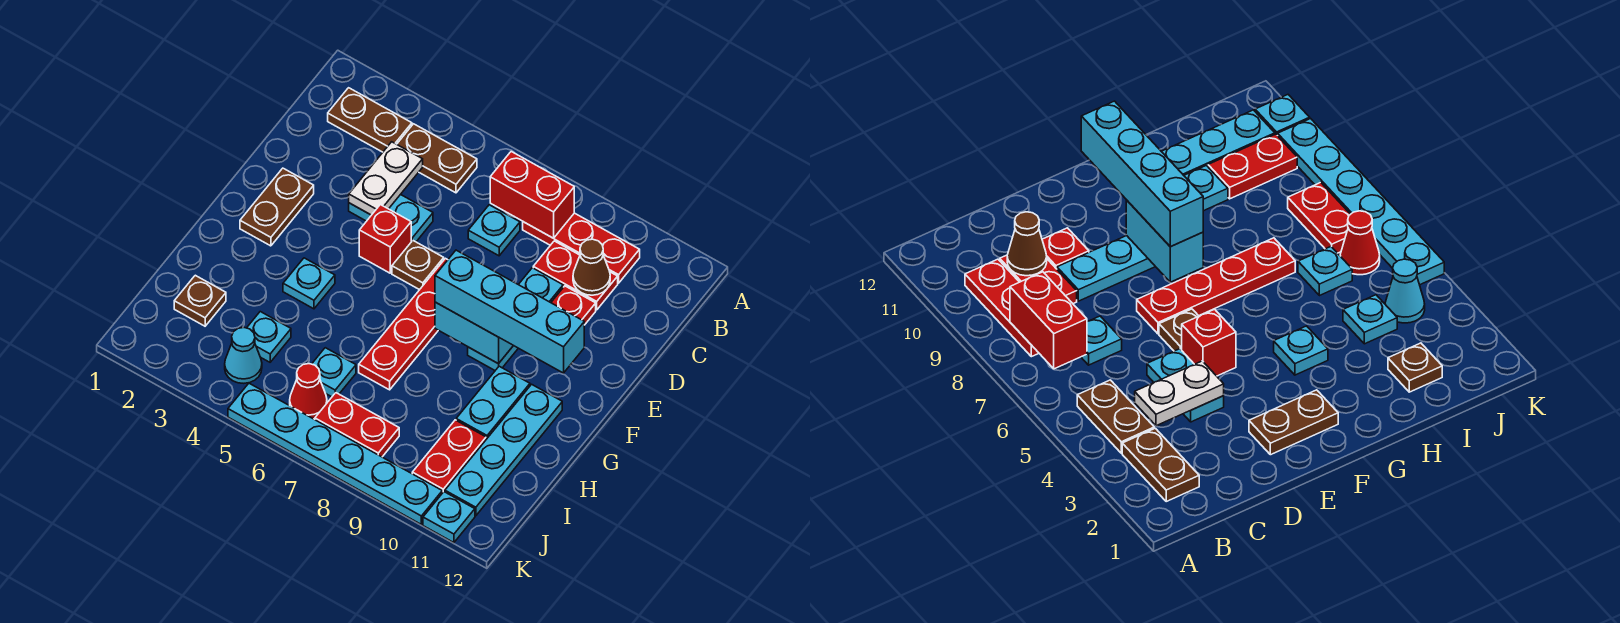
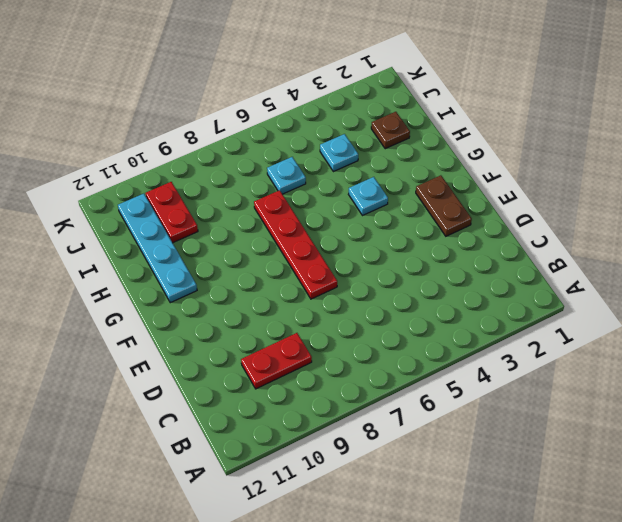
none -> brown 1x2 plate [328,88,412,152]
none -> brown 1x2 plate [397,124,477,193]
none -> red 1x3 plate [523,213,640,283]

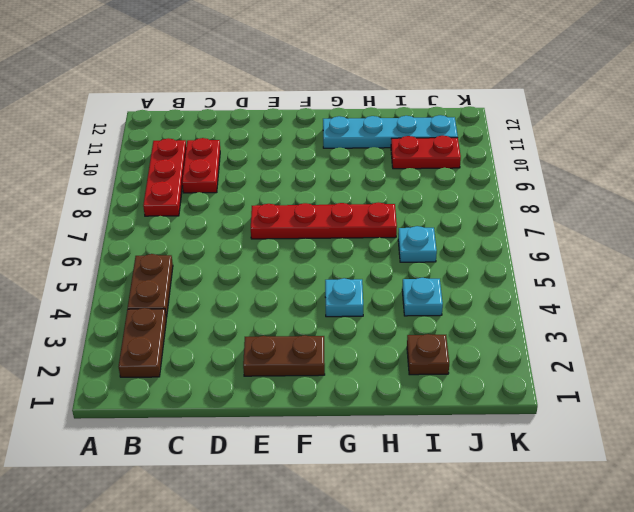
none -> cyan 1x1 plate [468,205,520,256]
none -> cyan 1x2 plate [349,194,433,242]
none -> cyan 1x3 plate [468,268,563,370]

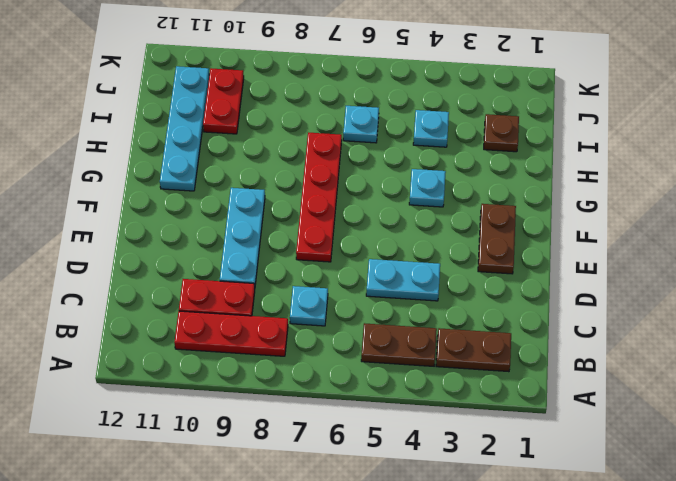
none -> red 1x1 plate [551,286,596,325]
none -> red 1x1 brick [359,205,411,273]
none -> brown 1x1 plate [392,241,444,290]

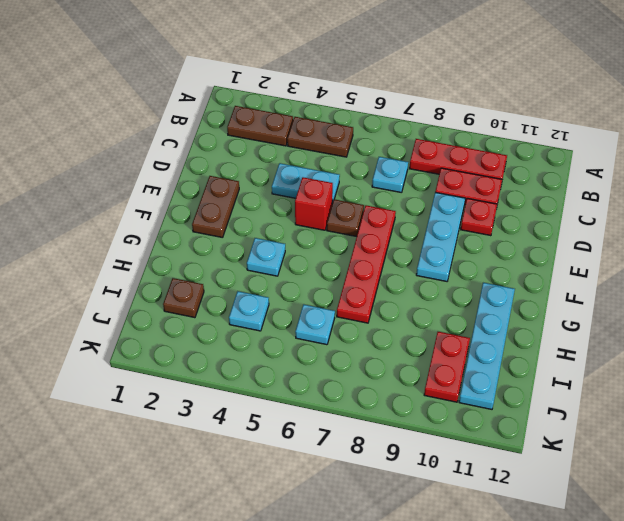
none -> cyan 1x2 plate [456,366,530,439]
none -> cyan 1x1 cone [225,328,262,383]
none -> red 1x1 cone [290,364,327,419]

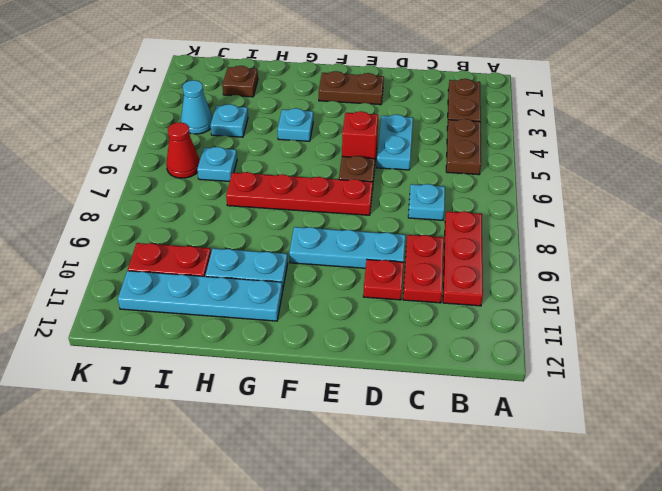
none -> red 1x2 plate [315,393,399,457]
none -> cyan 1x6 plate [228,383,442,524]
none -> cyan 1x1 plate [423,492,475,543]

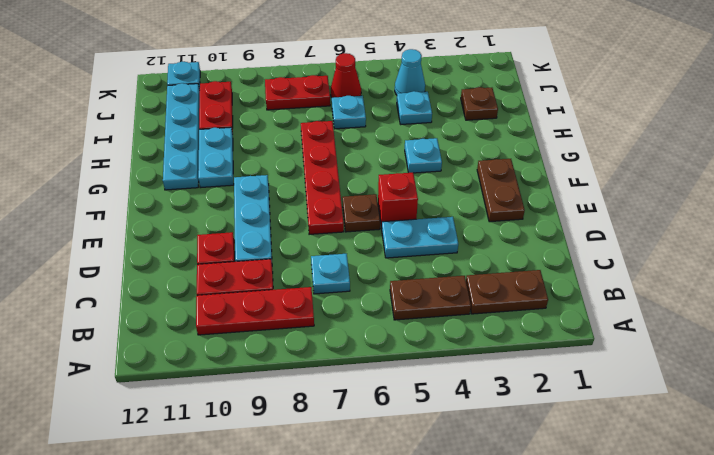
none -> cyan 1x6 plate [228,383,442,524]
none -> red 1x2 brick [490,152,574,238]
none -> white 1x2 plate [349,142,423,215]

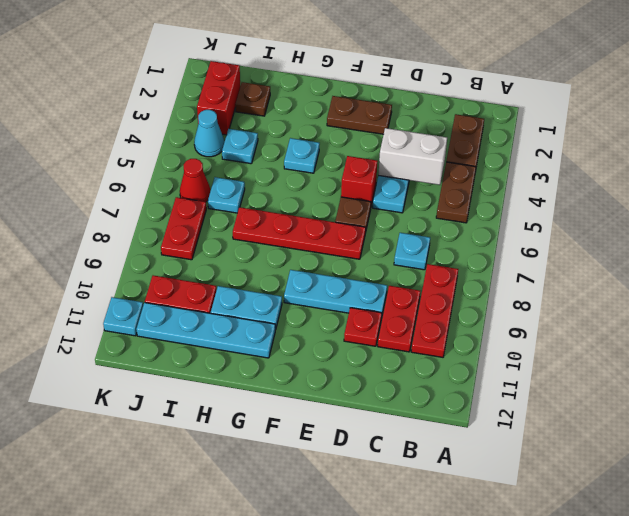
white 1x2 brick [378,128,447,185] -> white 1x2 plate [349,142,423,215]
red 1x2 brick [197,61,240,135] -> red 1x2 brick moved to [490,152,574,238]
none -> cyan 1x6 plate [228,383,442,524]
none -> brown 1x1 cone [573,239,610,295]
none -> cyan 1x2 brick [435,302,513,364]

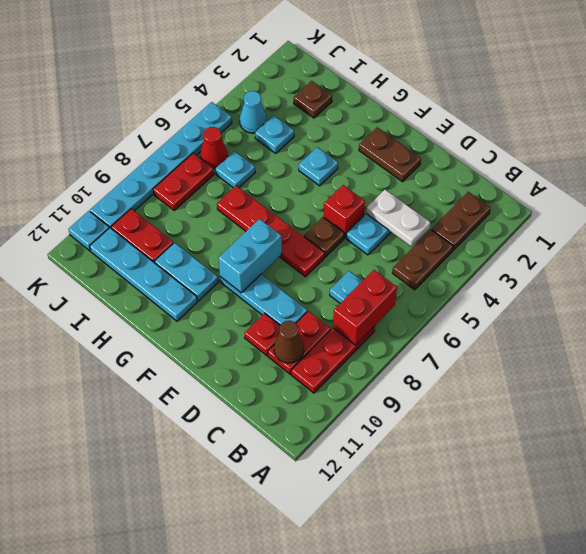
none -> cyan 1x4 brick [435,250,584,373]

